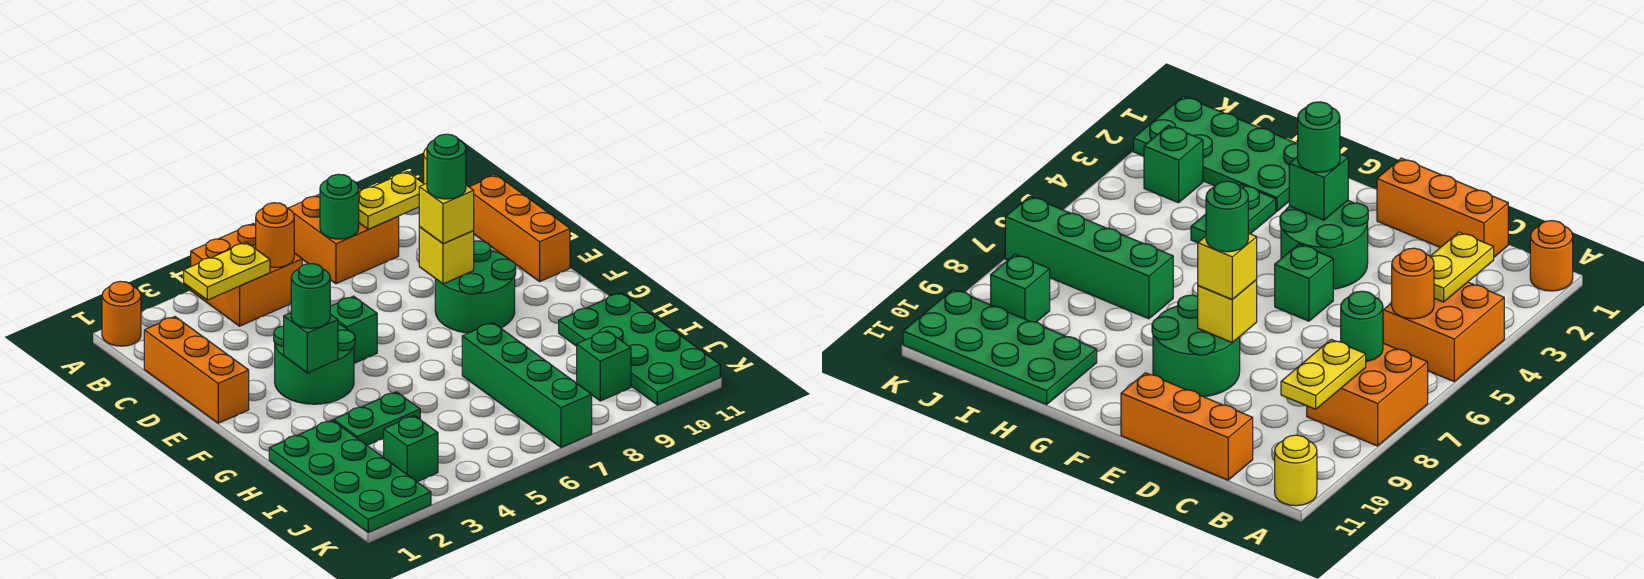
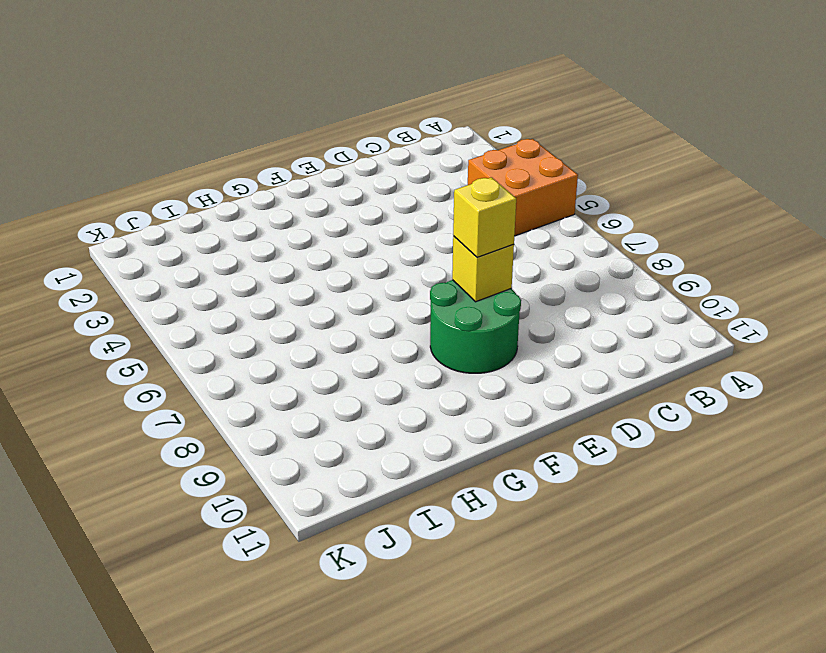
none -> orange 1x1 round brick [102,281,141,346]
none -> orange 2x2 brick [288,188,399,284]
none -> yellow 1x1 round brick [1275,435,1317,506]

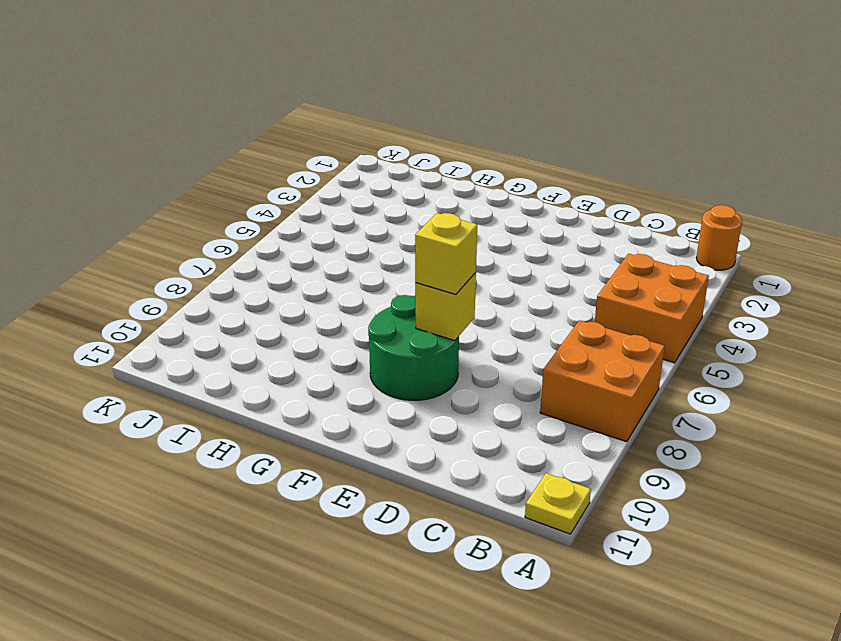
yellow 1x1 plate [525,473,591,534] -> yellow 1x1 round brick [1275,435,1317,506]
none -> orange 1x3 brick [144,317,249,423]
none -> orange 1x3 brick [470,175,570,282]
none -> green 2x2 round brick [274,324,355,404]

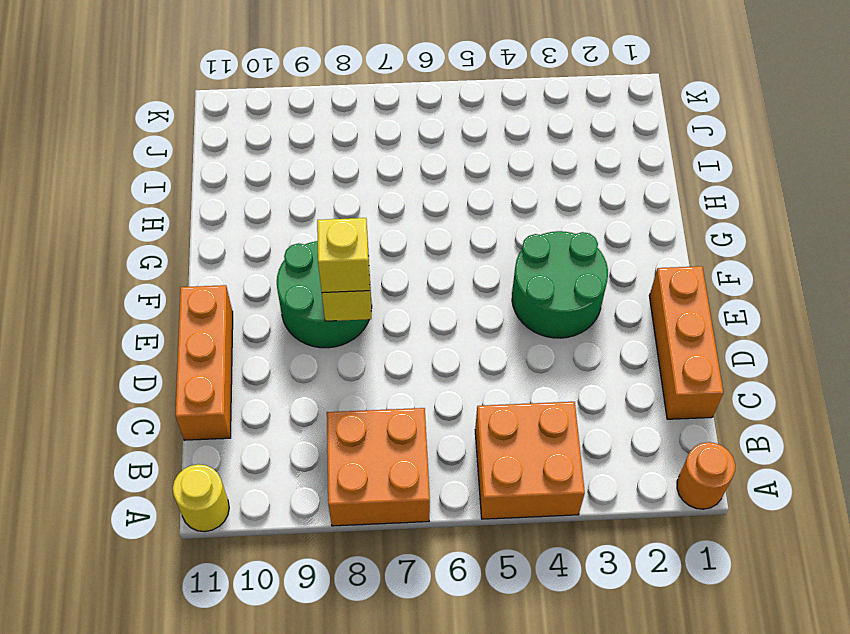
none -> green 1x1 brick [330,296,377,363]
none -> green 2x4 plate [269,420,431,532]
none -> green 1x2 plate [334,392,420,445]

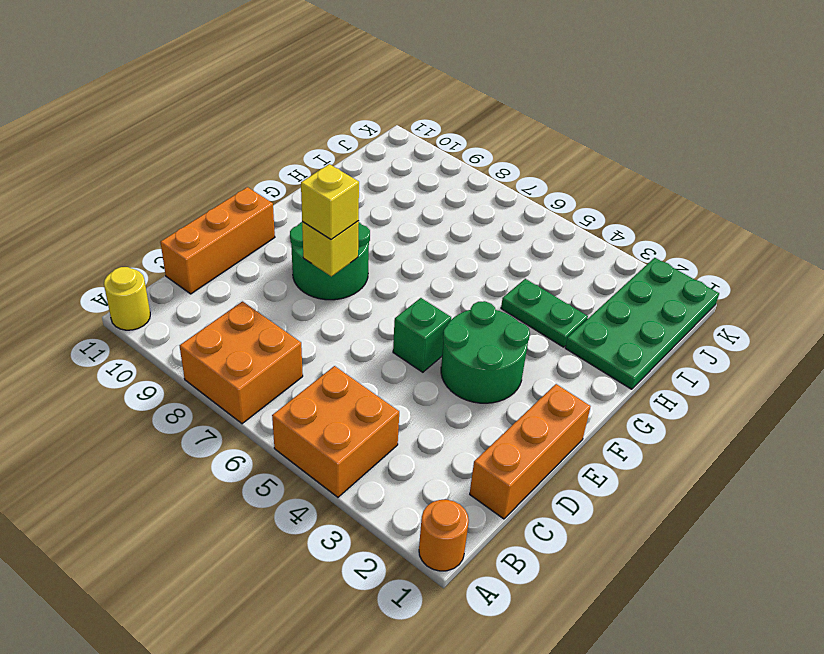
none -> green 1x4 brick [462,323,592,447]
none -> green 2x4 plate [559,293,720,405]
none -> green 1x1 brick [384,416,438,482]

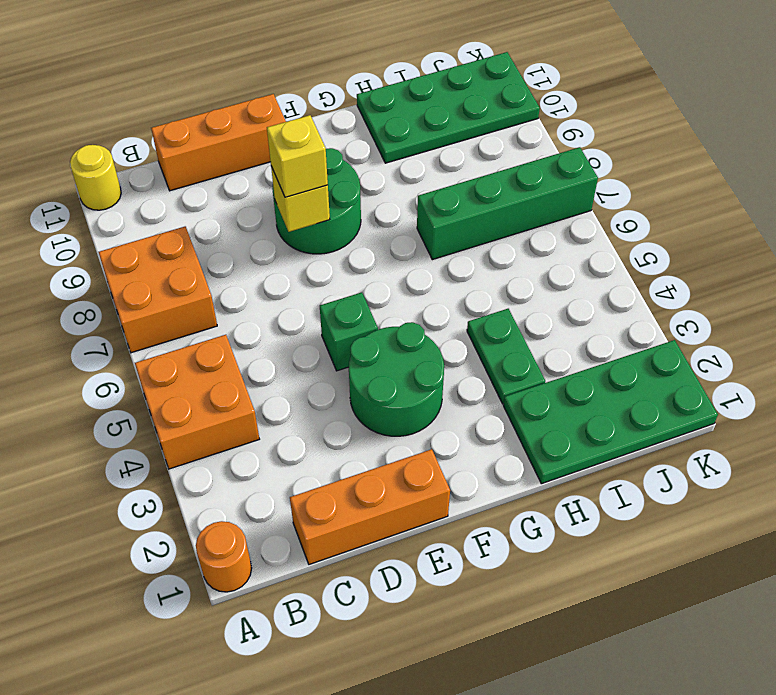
none -> green 1x1 brick [384,416,438,482]
none -> green 1x1 brick [577,331,631,401]
none -> yellow 1x2 plate [184,242,270,300]

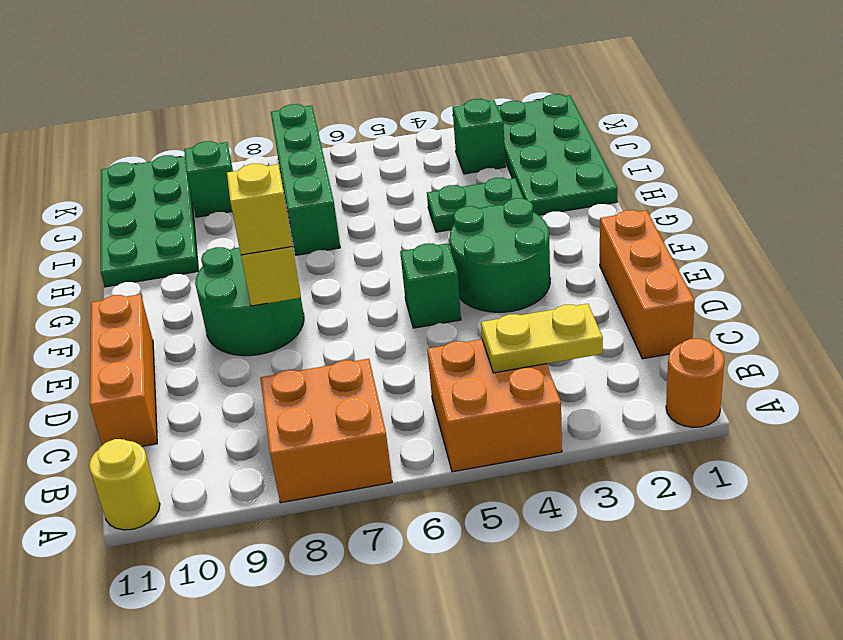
none -> orange 1x1 round brick [256,203,294,268]
none -> green 1x1 round brick [320,174,359,239]
none -> yellow 1x2 plate [359,172,424,229]

